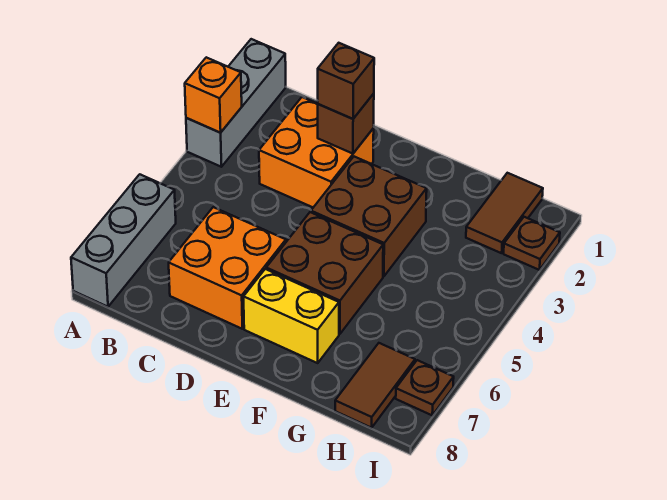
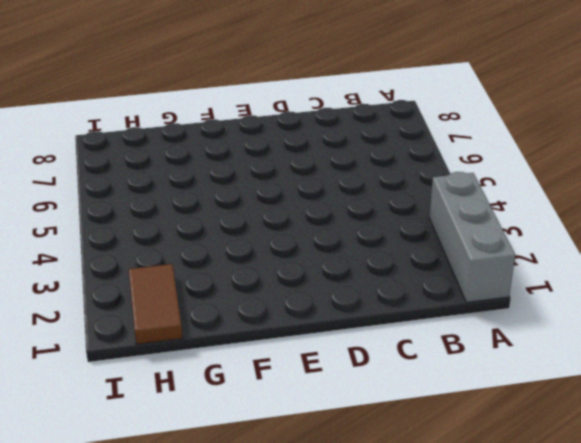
none -> grey 1x3 brick [71,174,176,307]
none -> orange 2x2 brick [259,97,374,207]
none -> orange 2x2 brick [169,207,286,329]

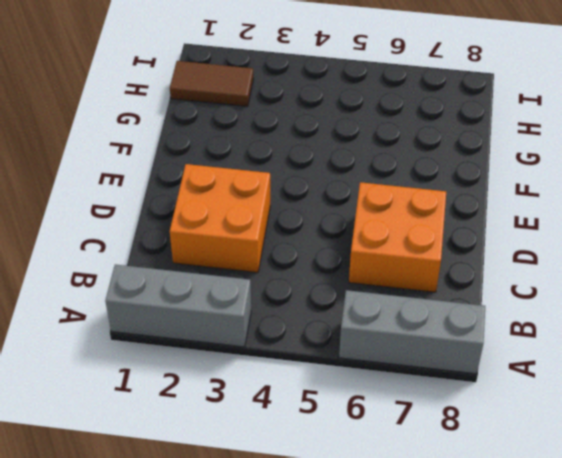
none -> brown 2x2 brick [311,157,427,277]
none -> brown 2x2 brick [266,212,383,334]
none -> yellow 1x2 brick [244,269,339,363]

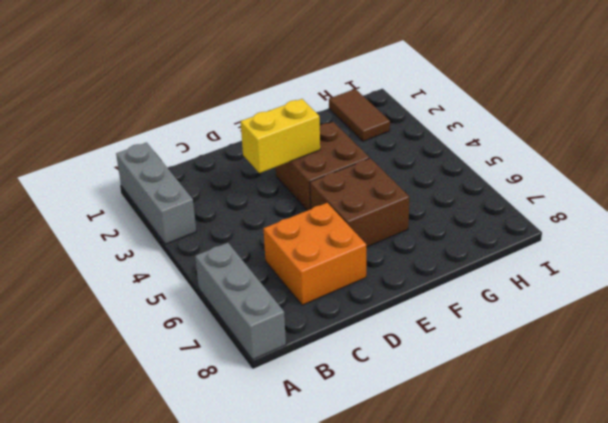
yellow 1x2 brick [241,99,320,173] -> yellow 1x2 brick moved to [244,269,339,363]
none -> orange 2x2 brick [259,97,374,207]
none -> brown 1x2 tile [335,343,415,428]
none -> brown 1x1 plate [504,217,560,270]

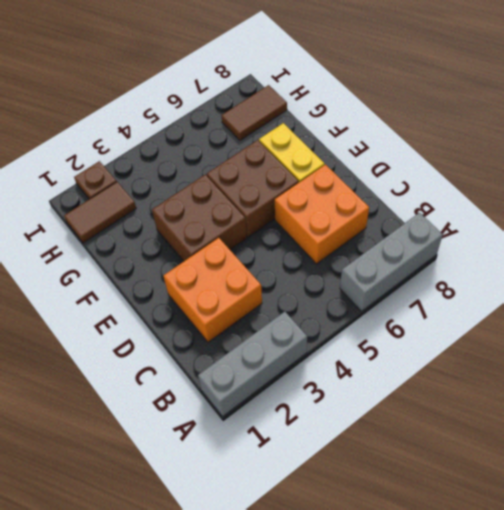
none -> brown 1x1 plate [396,360,454,415]
none -> orange 1x1 brick [185,57,242,133]
none -> brown 1x1 brick [318,94,374,154]

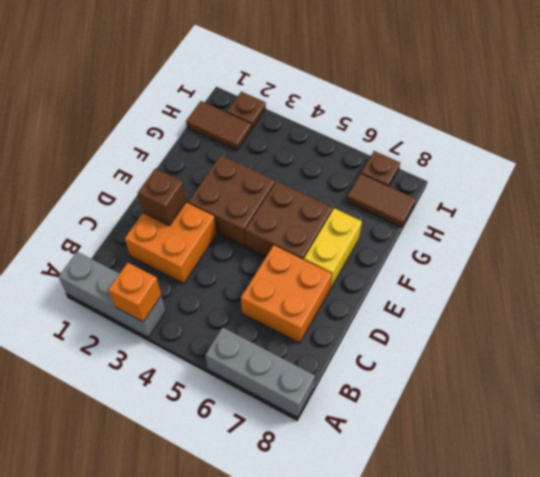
none -> brown 1x1 brick [318,43,374,119]

